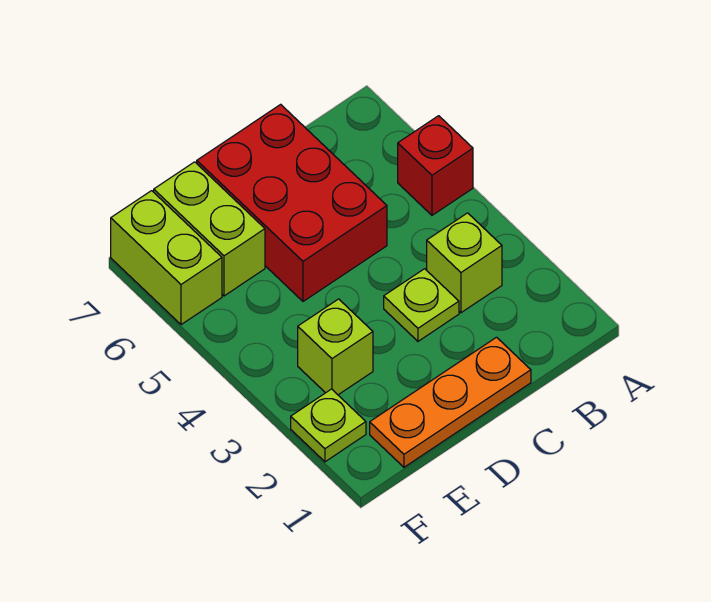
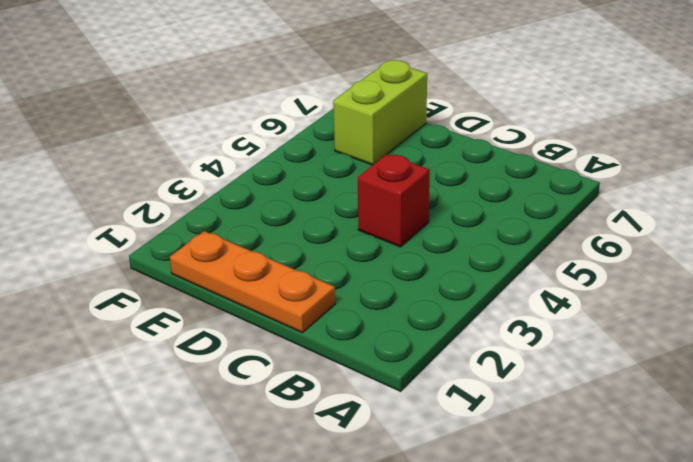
red 1x1 brick [358,154,430,247] -> red 1x1 brick moved to [398,116,473,215]
none -> lime 1x1 brick [427,213,502,313]
none -> lime 1x1 plate [384,269,459,341]

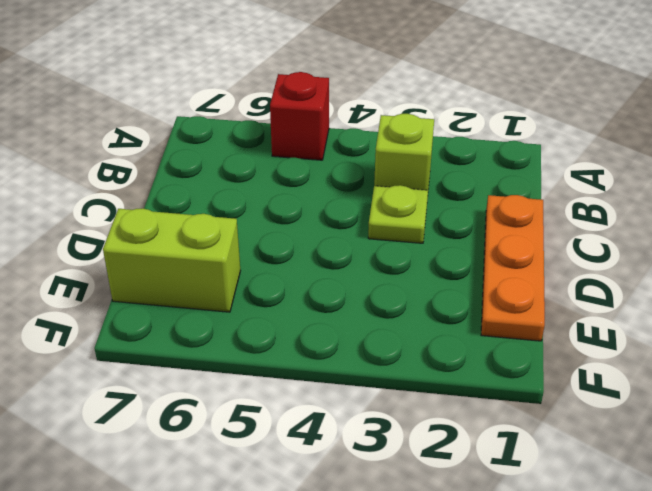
none -> red 2x3 brick [197,104,387,301]
none -> lime 1x1 brick [298,299,373,395]

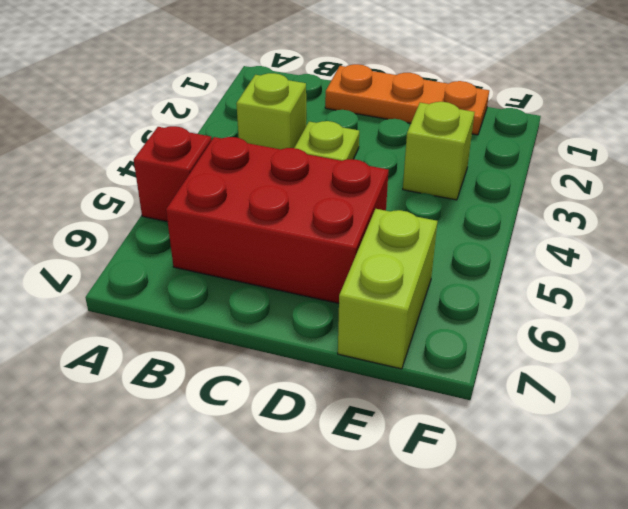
red 2x3 brick [166,137,389,303] -> red 2x3 brick turned to [197,104,387,301]
none -> lime 1x1 plate [291,389,366,462]
none -> lime 1x2 brick [111,191,222,325]

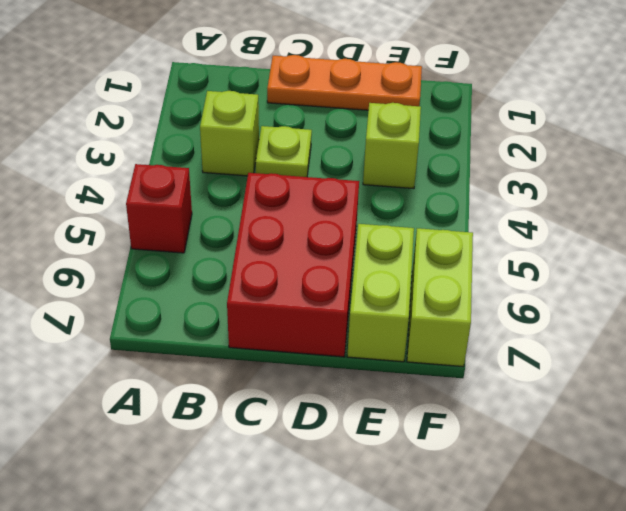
none -> lime 1x1 plate [291,389,366,462]

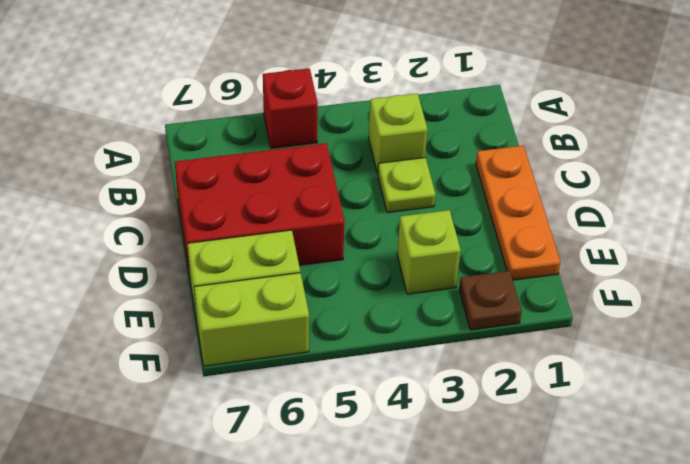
brown 1x1 plate [459,271,522,330] -> lime 1x1 plate [291,389,366,462]

